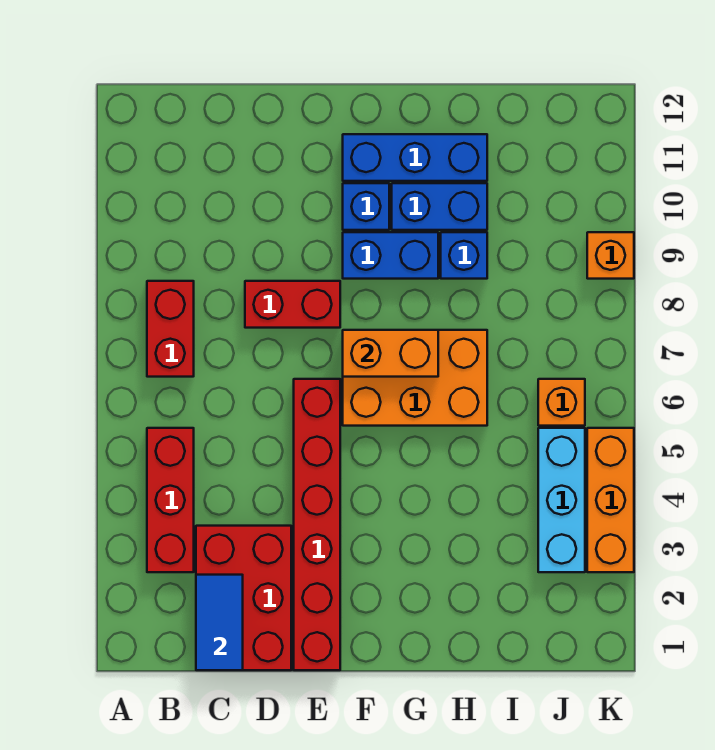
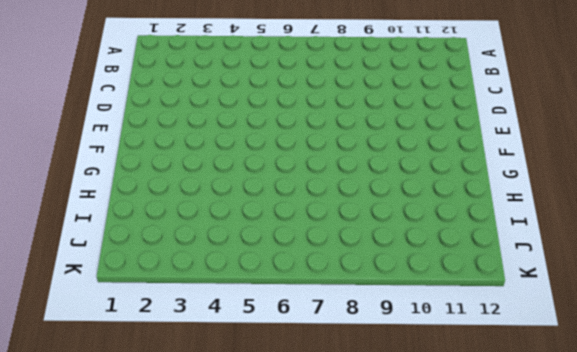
none -> red 1x3 brick [147,428,194,572]
none -> red 1x2 brick [147,281,194,377]
none -> red 2x3 brick [196,526,291,670]

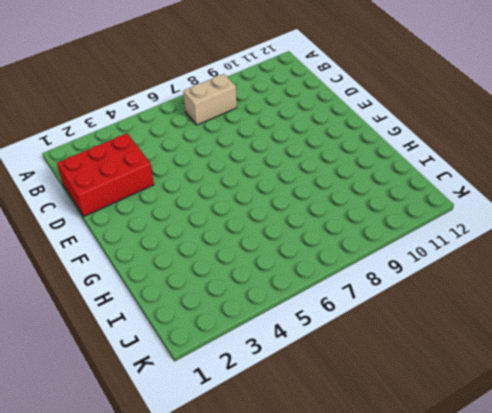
tan 1x2 brick [183,74,237,125] -> red 1x2 brick [147,281,194,377]
none -> red 1x3 brick [147,428,194,572]
none -> red 1x2 brick [245,281,340,328]
none -> red 1x6 brick [294,379,340,670]

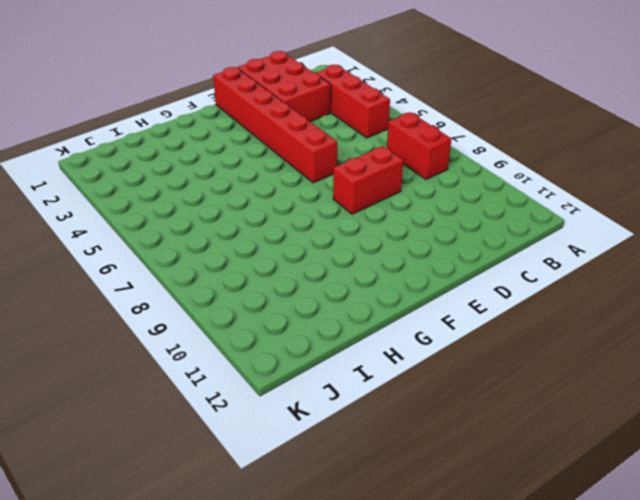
none -> orange 2x3 brick [343,330,487,426]
none -> blue 1x2 brick [343,232,438,279]
none -> blue 1x1 brick [343,183,389,230]

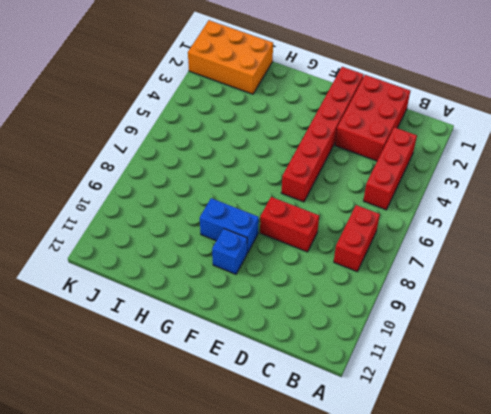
orange 2x3 brick [188,20,273,94] -> orange 2x3 brick moved to [343,330,487,426]
none -> blue 1x3 brick [343,134,487,181]
none -> blue 1x2 brick [392,183,487,230]
none -> blue 1x1 brick [441,232,487,279]

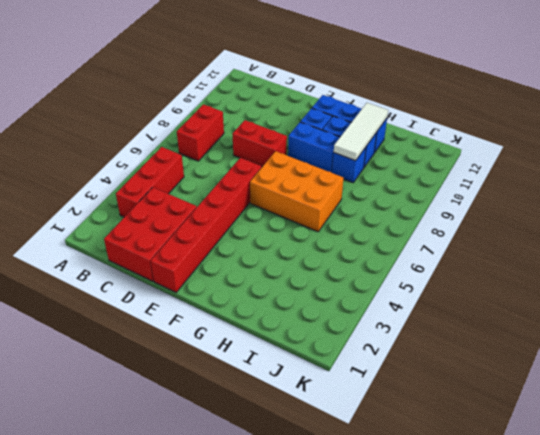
white 1x3 tile [334,103,388,161] -> none
none -> cyan 1x3 brick [538,428,585,572]
none -> orange 1x1 brick [538,379,585,426]
none -> orange 1x3 brick [587,428,634,572]

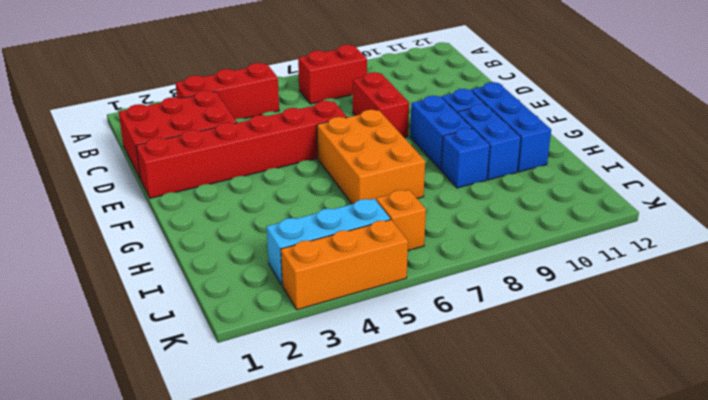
none -> orange 1x1 brick [587,232,634,279]
none -> blue 1x2 tile [196,575,243,670]
none -> orange 1x2 brick [343,330,438,377]

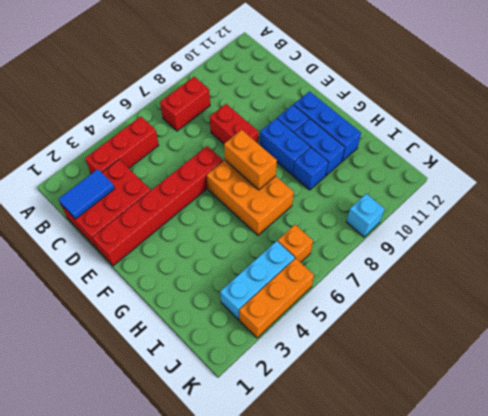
cyan 1x1 brick [347,194,385,237] -> orange 1x1 brick [587,232,634,279]

